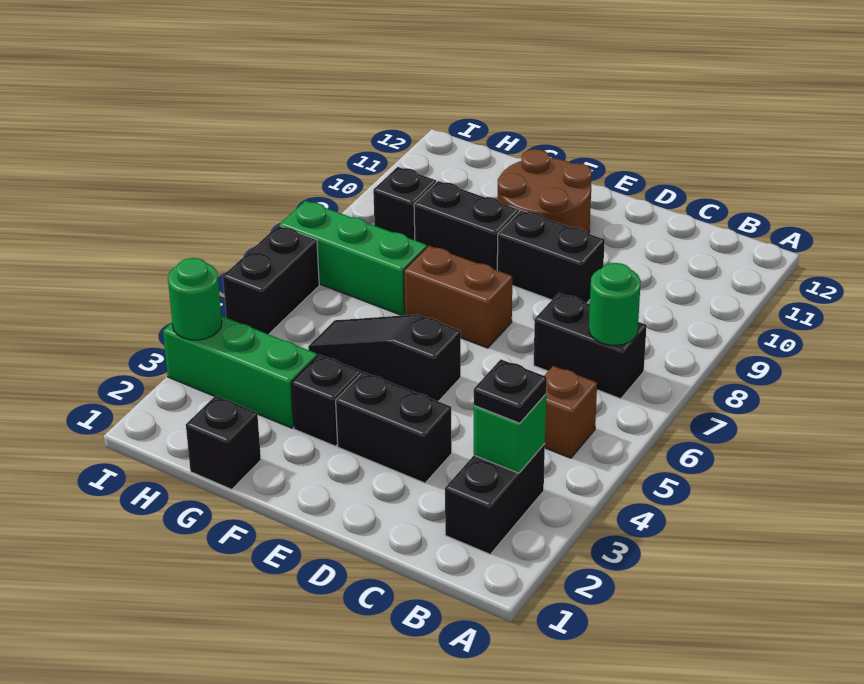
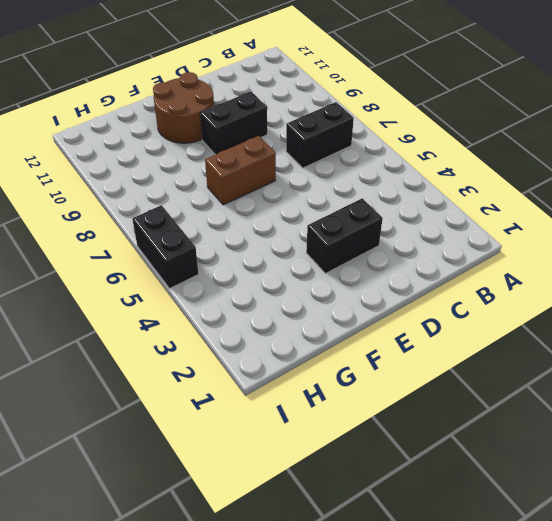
none -> black 1x2 brick [445,444,545,554]
none -> brown 1x1 brick [544,366,597,458]
none -> black 1x3 slope [308,314,461,401]

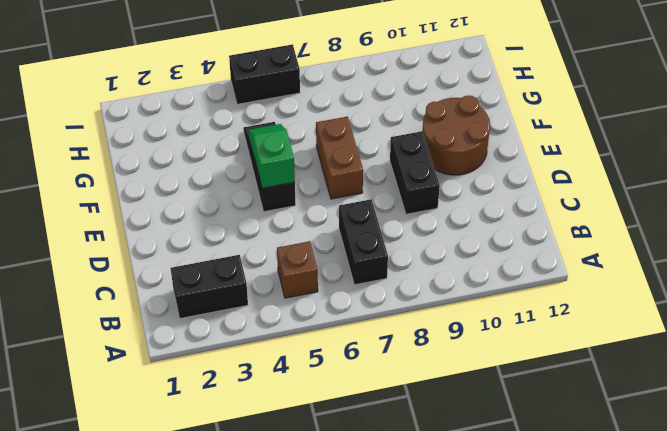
green 1x2 slope [248,124,295,188] -> none
none -> black 1x2 brick [336,372,452,483]
none -> black 1x1 brick [291,355,361,446]
none -> black 1x2 brick [414,181,519,270]

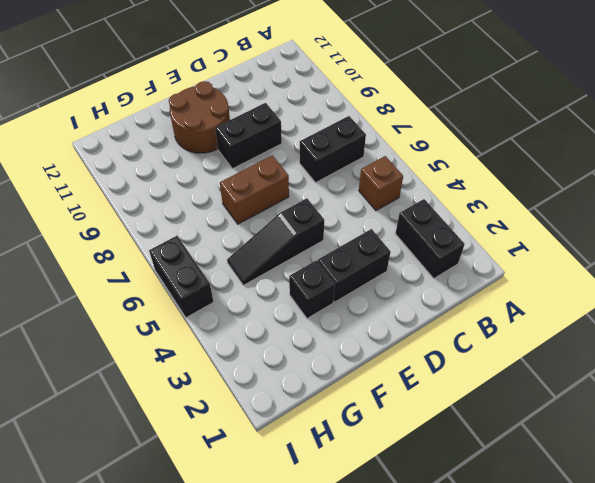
none -> black 1x2 brick [414,181,519,270]
none -> black 1x1 brick [186,396,261,489]
none -> green 1x3 brick [163,316,317,428]

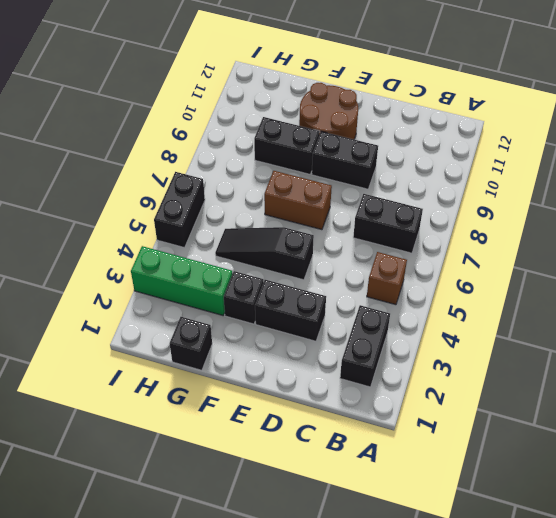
none -> green 1x3 brick [280,201,427,316]
none -> black 1x1 brick [373,167,436,240]
none -> green 1x1 brick [474,394,546,473]

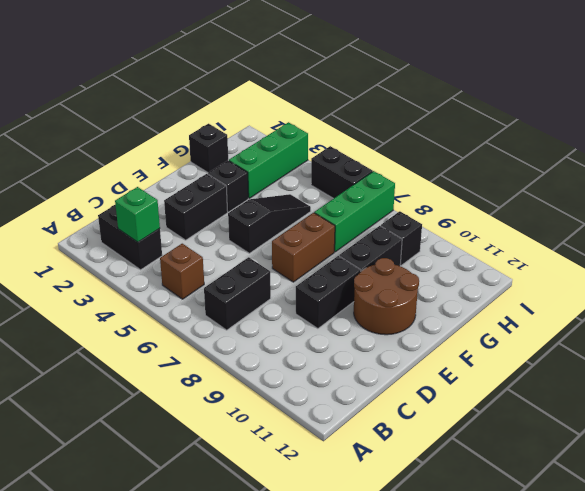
none -> green 1x1 round brick [589,263,641,345]
none -> green 1x1 round brick [168,258,222,340]
none -> black 1x1 plate [474,359,547,423]

